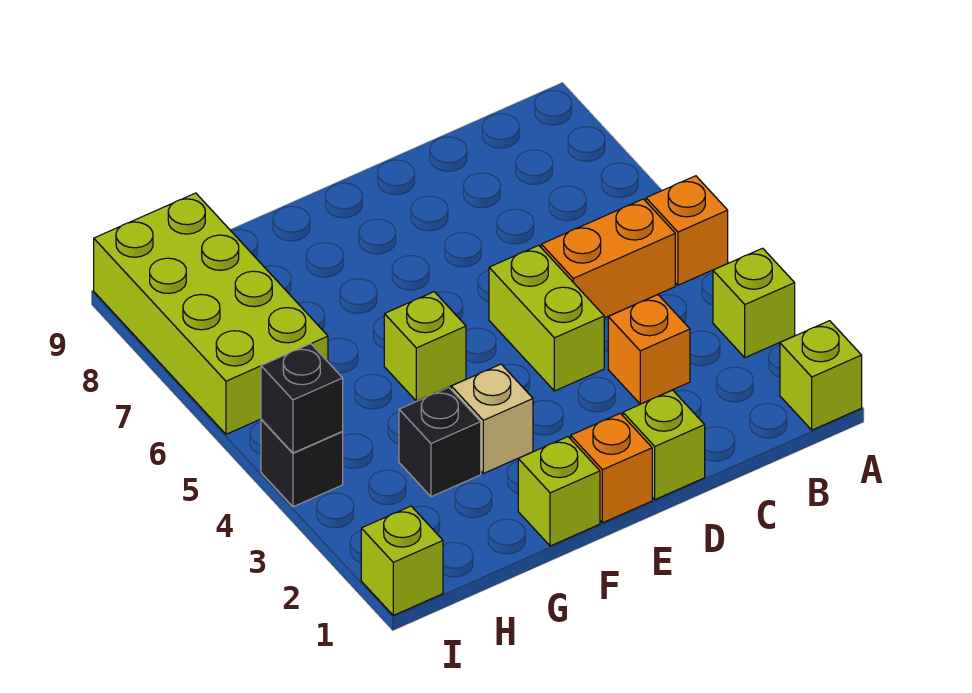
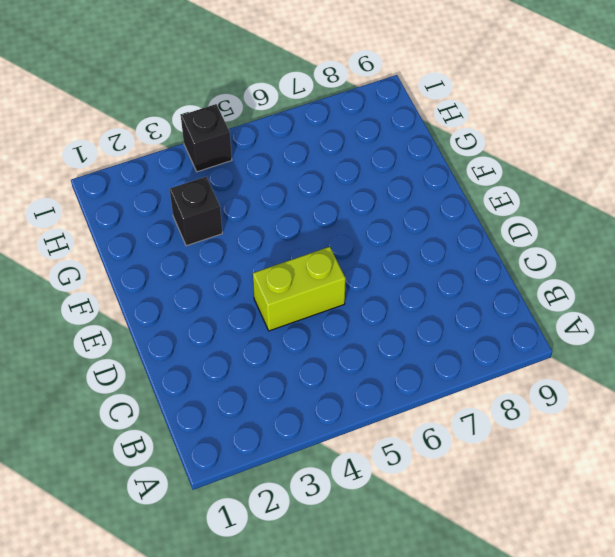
none -> lime 1x1 brick [780,321,862,430]
none -> lime 1x1 brick [713,248,795,358]
none -> orange 1x1 brick [646,176,728,285]

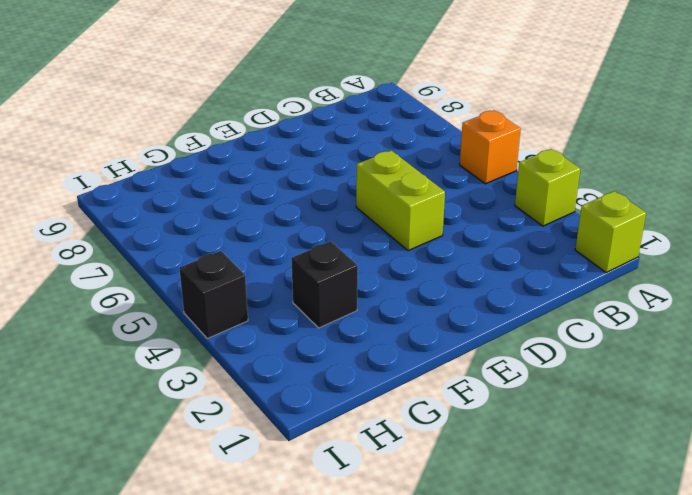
none -> orange 1x2 brick [541,199,675,318]
none -> orange 1x1 brick [608,295,690,404]
none -> lime 1x1 brick [623,390,705,500]

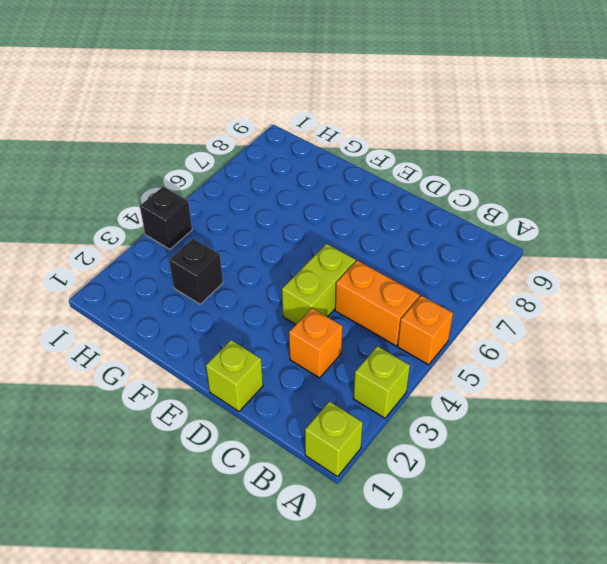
none -> orange 1x1 brick [571,413,652,523]
none -> lime 1x1 brick [518,437,600,546]
none -> tan 1x1 brick [451,364,533,473]

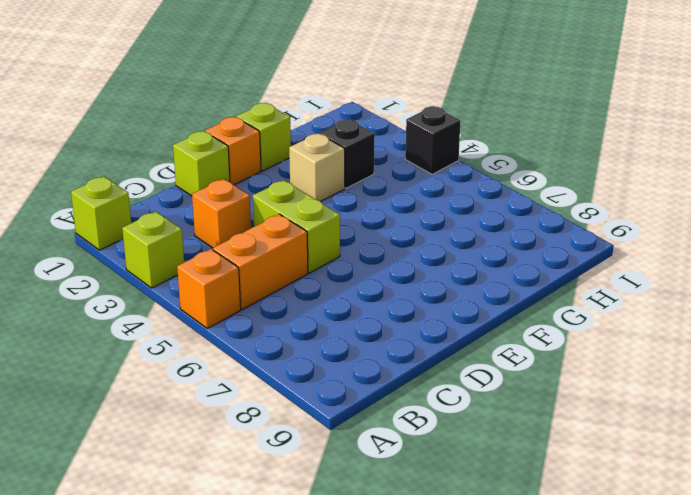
none -> lime 1x1 brick [384,292,466,401]
none -> lime 2x4 brick [94,193,328,434]
none -> lime 1x1 brick [361,506,443,615]

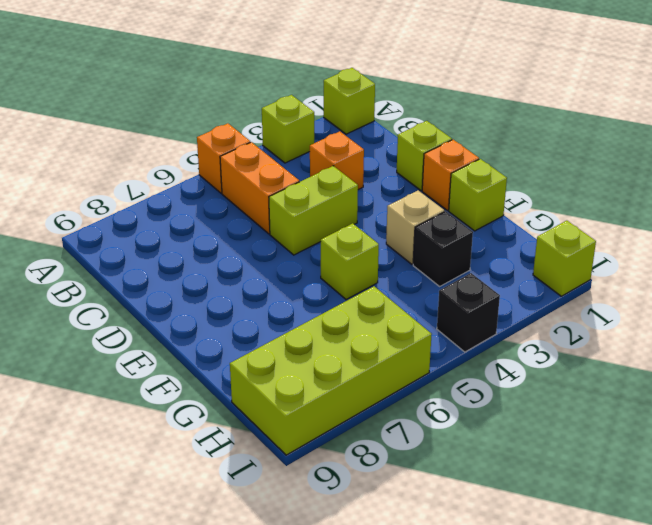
none -> black 1x1 brick [261,344,343,453]

